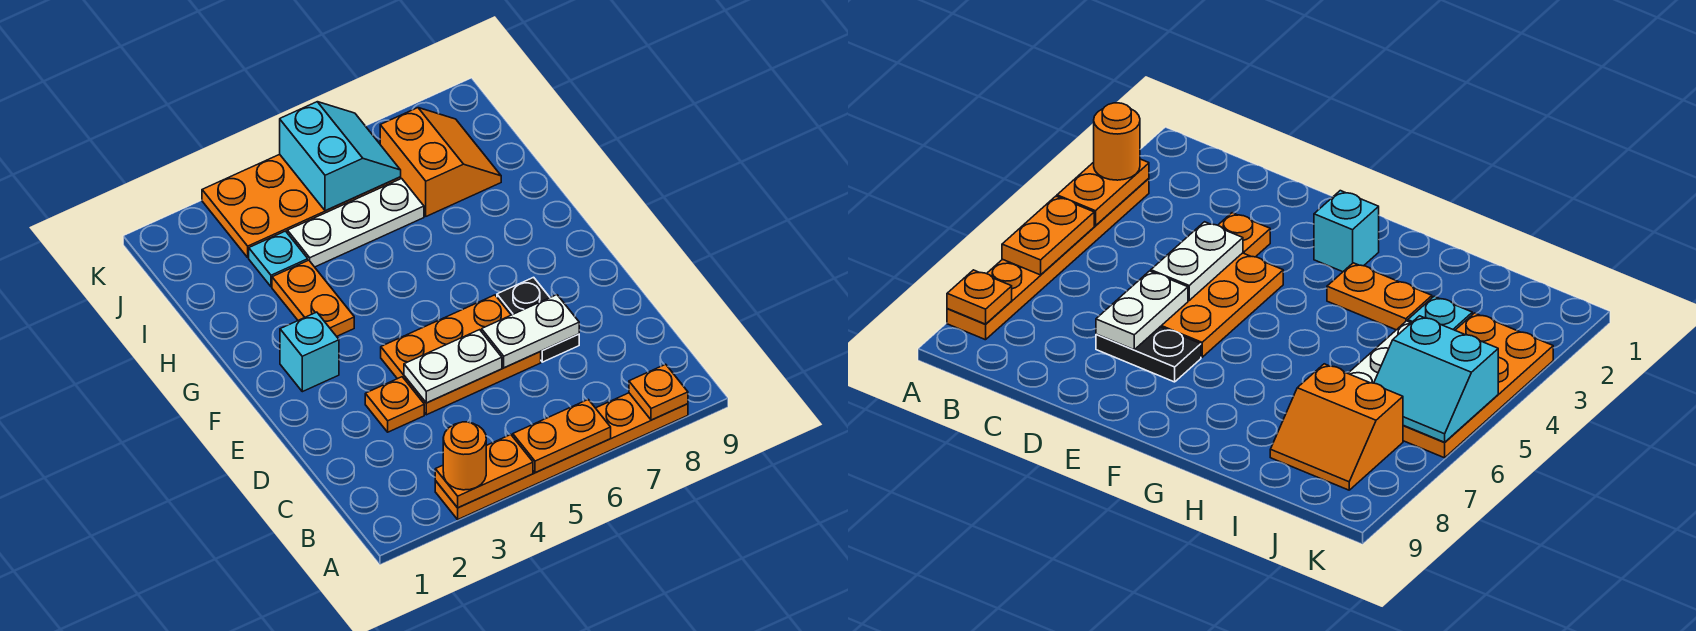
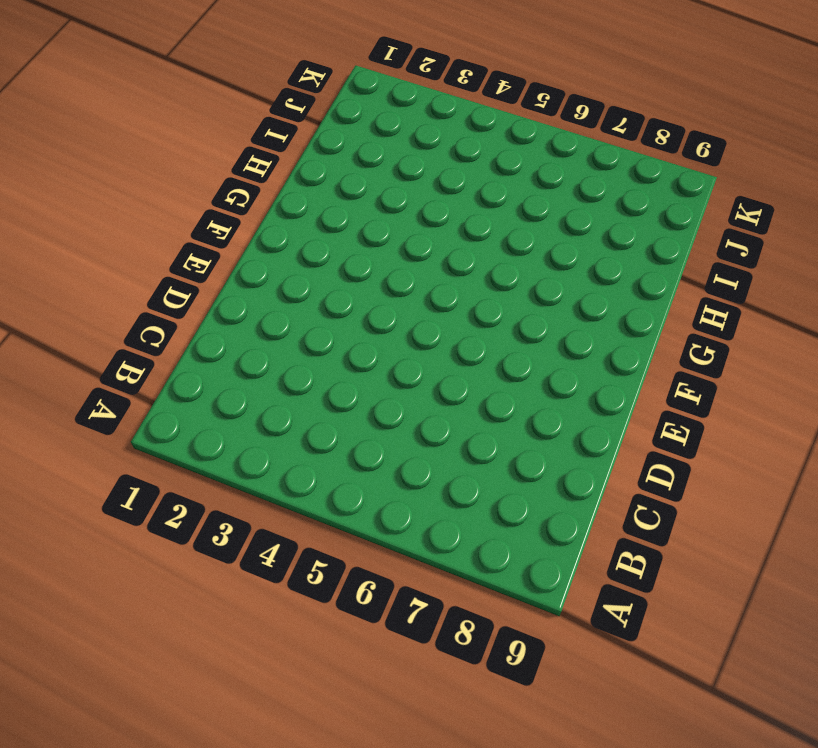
none -> orange 1x6 plate [435,393,688,519]
none -> orange 1x1 plate [365,377,424,432]
none -> orange 2x3 plate [381,295,541,415]

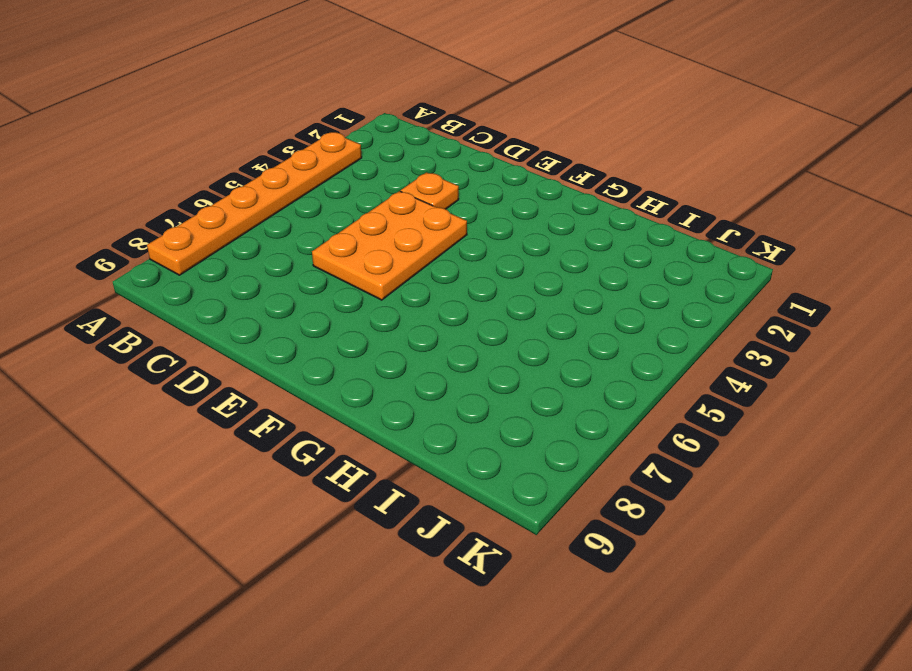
none -> black 1x2 plate [497,277,579,362]
none -> cyan 1x1 brick [280,312,339,392]
none -> orange 1x2 plate [272,260,354,336]

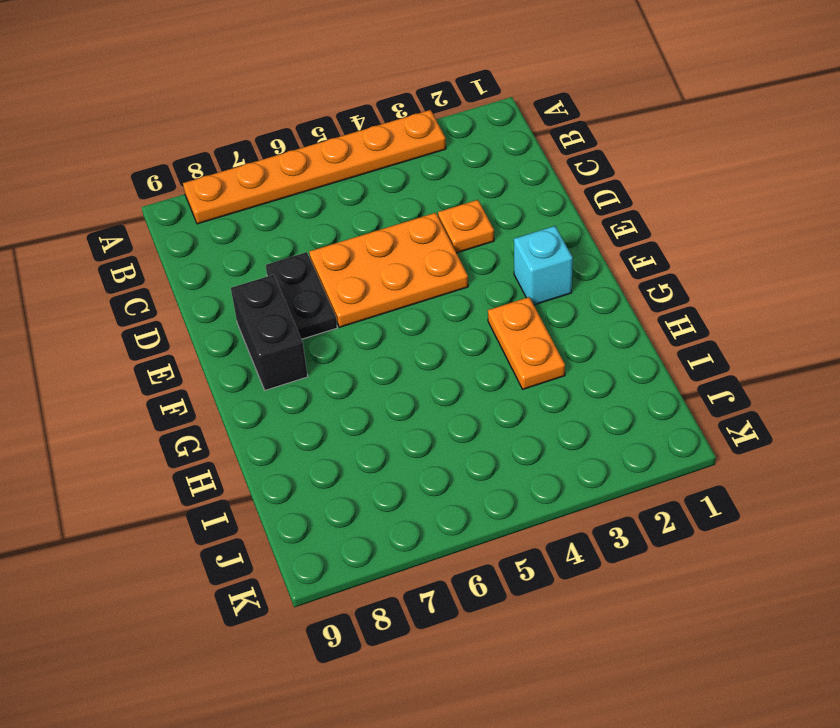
black 1x2 brick [231,275,308,390] -> none
none -> cyan 1x1 plate [249,231,308,287]
none -> white 1x3 plate [287,179,424,267]
none -> orange 2x2 slope [380,108,501,216]

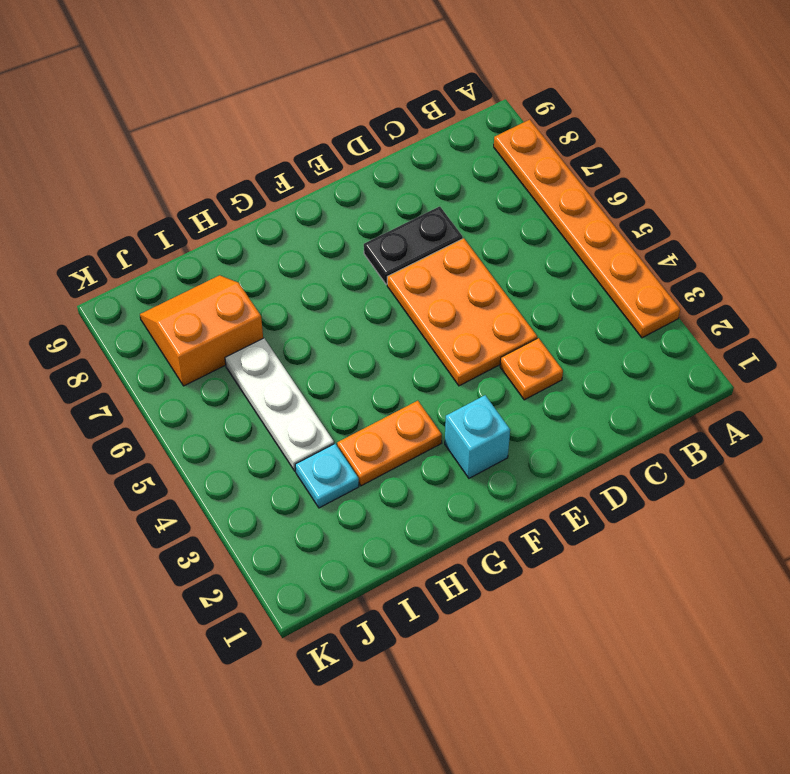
none -> orange 2x4 plate [202,154,401,257]
none -> orange 1x2 plate [435,435,533,508]
none -> orange 1x2 plate [513,400,611,473]

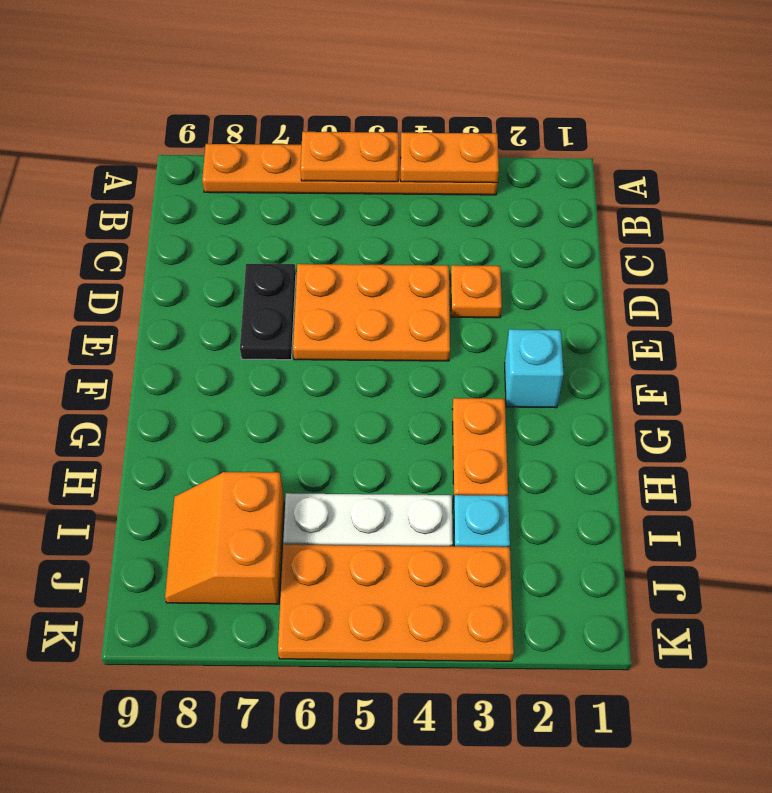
none -> orange 1x1 plate [629,364,688,420]
none -> white 1x2 plate [404,330,502,403]
none -> white 1x2 plate [482,295,579,368]

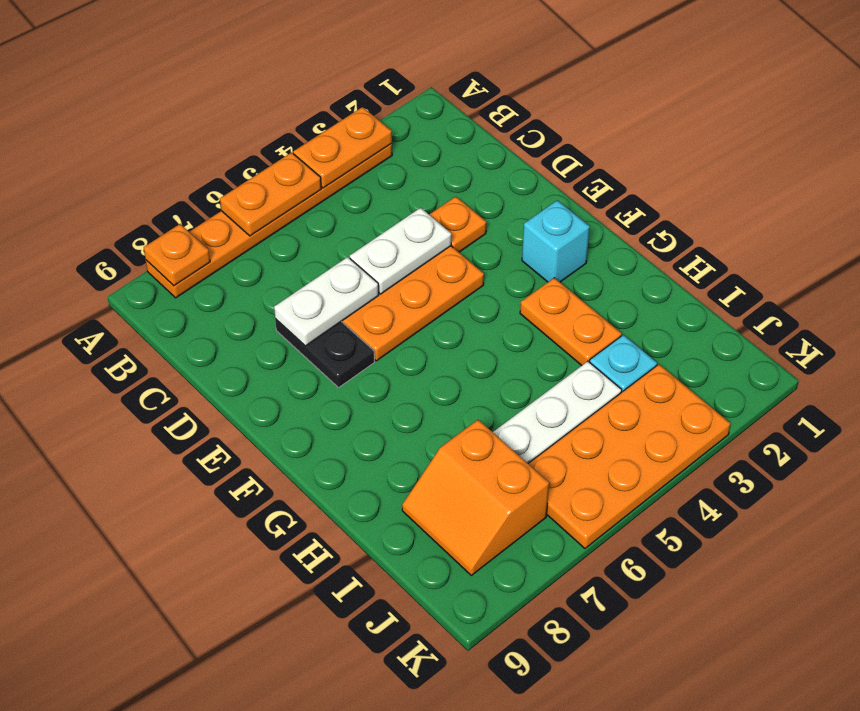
none -> cyan 2x2 slope [280,102,401,211]
none -> orange 1x1 round brick [443,422,486,490]

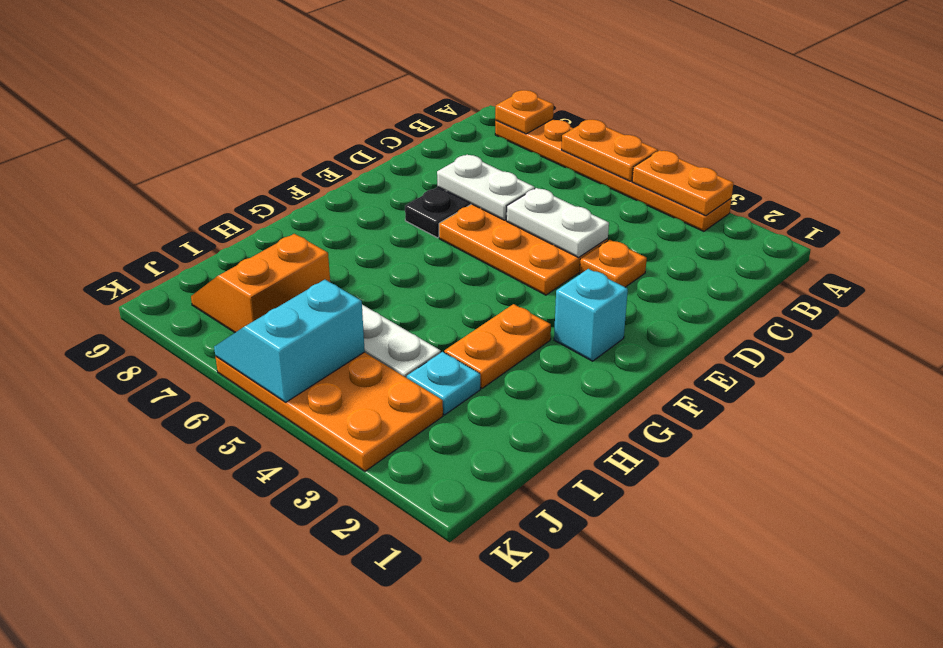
none -> orange 1x1 round brick [443,422,486,490]

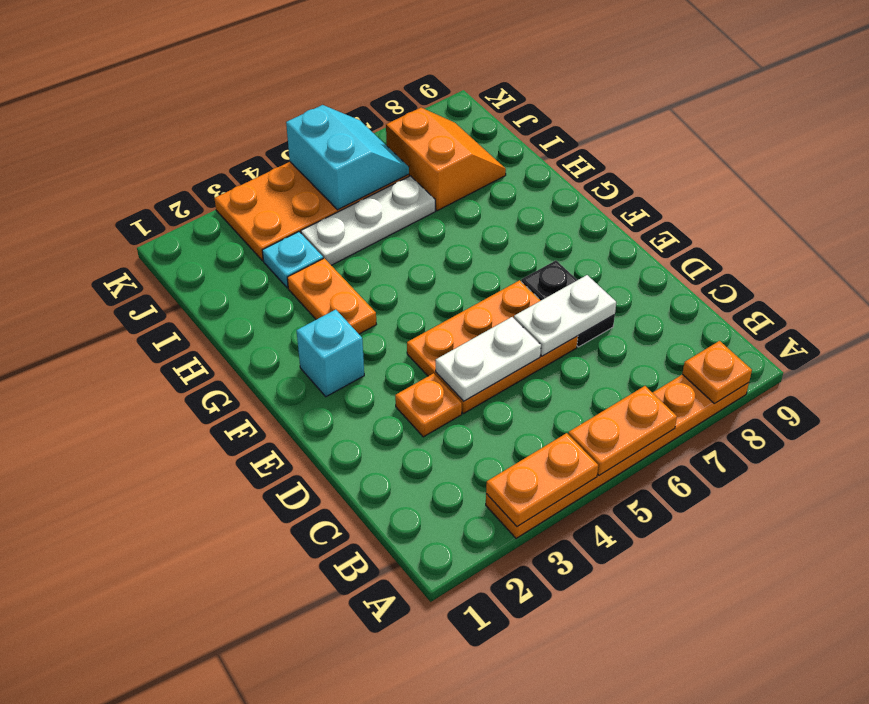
none -> orange 1x1 round brick [443,422,486,490]

